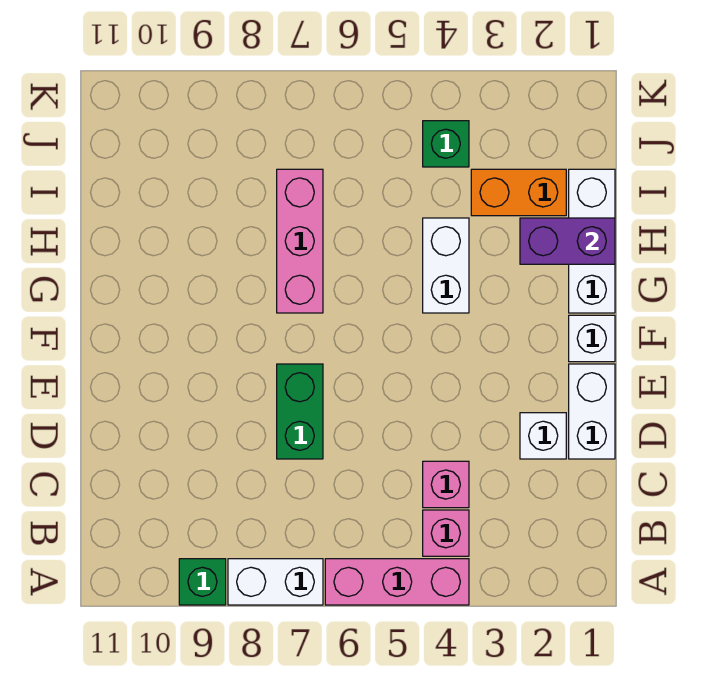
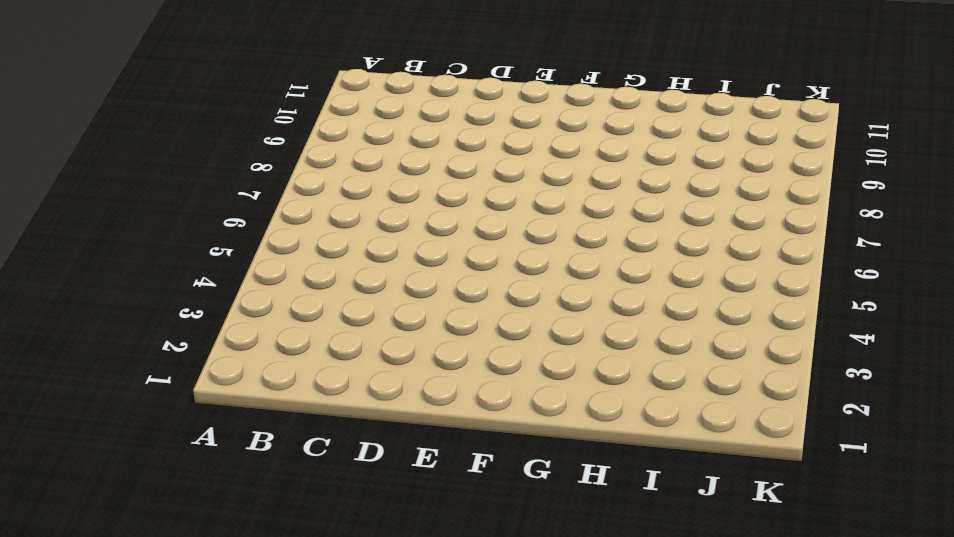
none -> pink 1x3 brick [325,559,469,605]
none -> white 1x2 brick [228,559,323,605]
none -> green 1x1 brick [179,559,226,605]

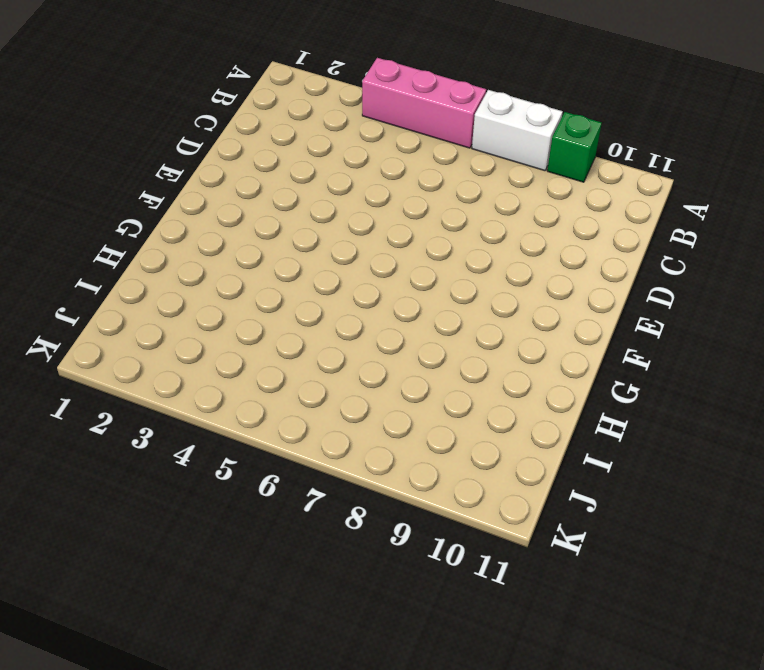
none -> pink 1x1 brick [423,510,469,556]
none -> pink 1x1 brick [423,461,469,508]
none -> white 1x2 brick [569,364,615,459]

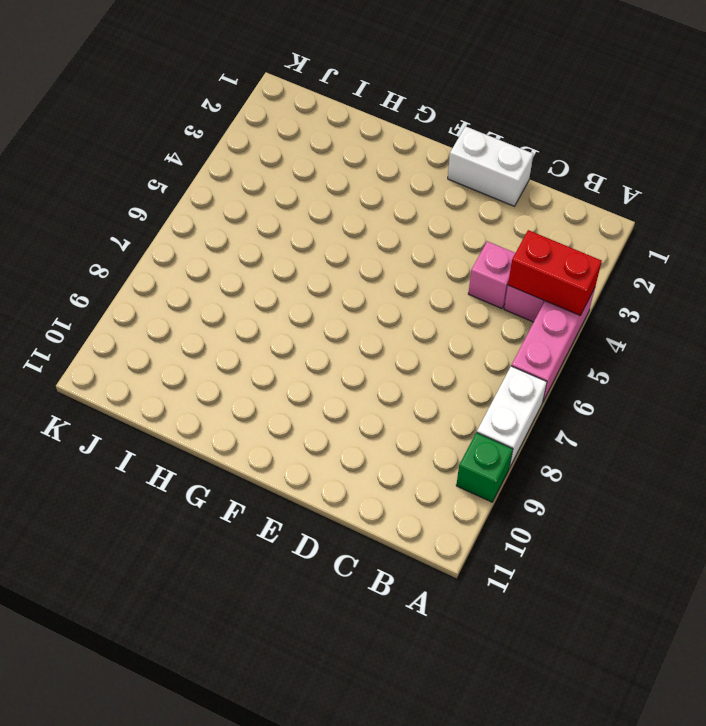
red 1x2 brick [508,230,602,316] -> none
none -> white 1x1 brick [520,413,566,459]
none -> green 1x2 brick [277,364,323,459]
none -> white 1x1 brick [569,315,615,362]

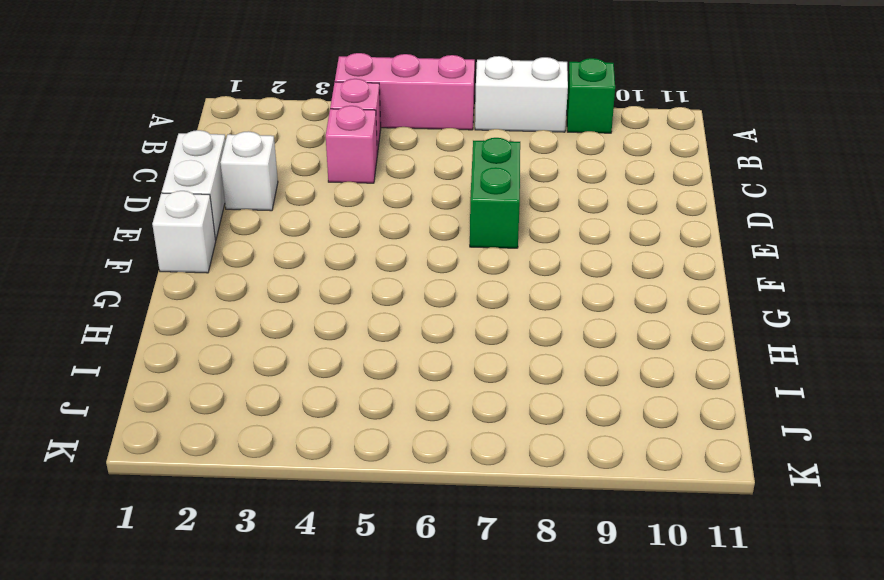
none -> white 1x3 brick [569,169,615,313]
none -> white 1x2 brick [423,218,469,313]
none -> pink 1x3 brick [277,169,323,313]

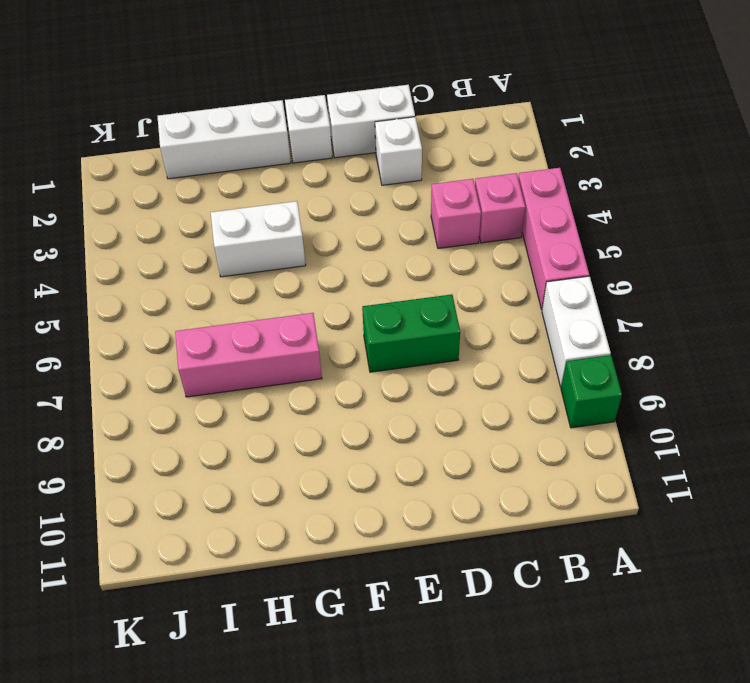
none -> orange 1x2 brick [471,169,566,216]
none -> green 1x1 brick [423,121,469,167]
none -> purple 1x2 brick [520,218,615,264]

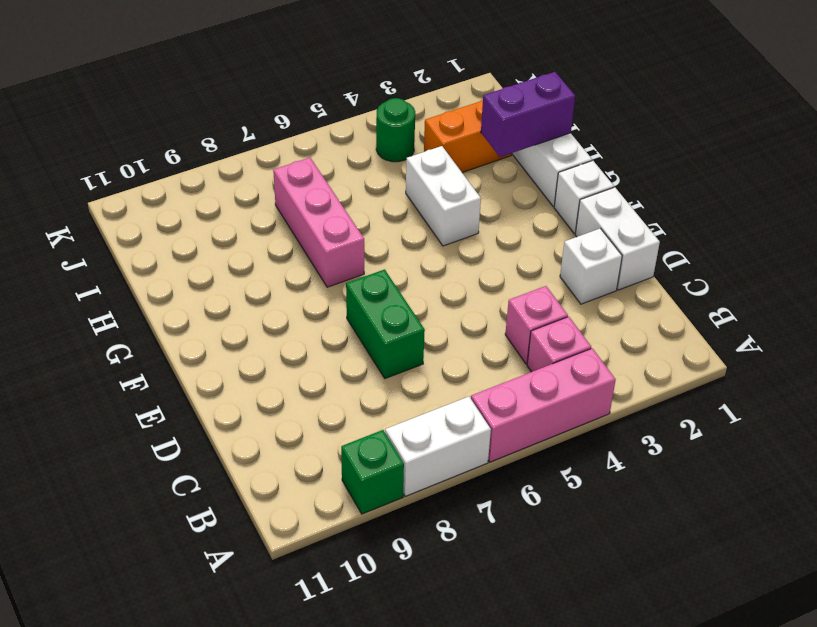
green 1x1 round brick [376,98,415,162] -> green 1x1 brick [423,121,469,167]

